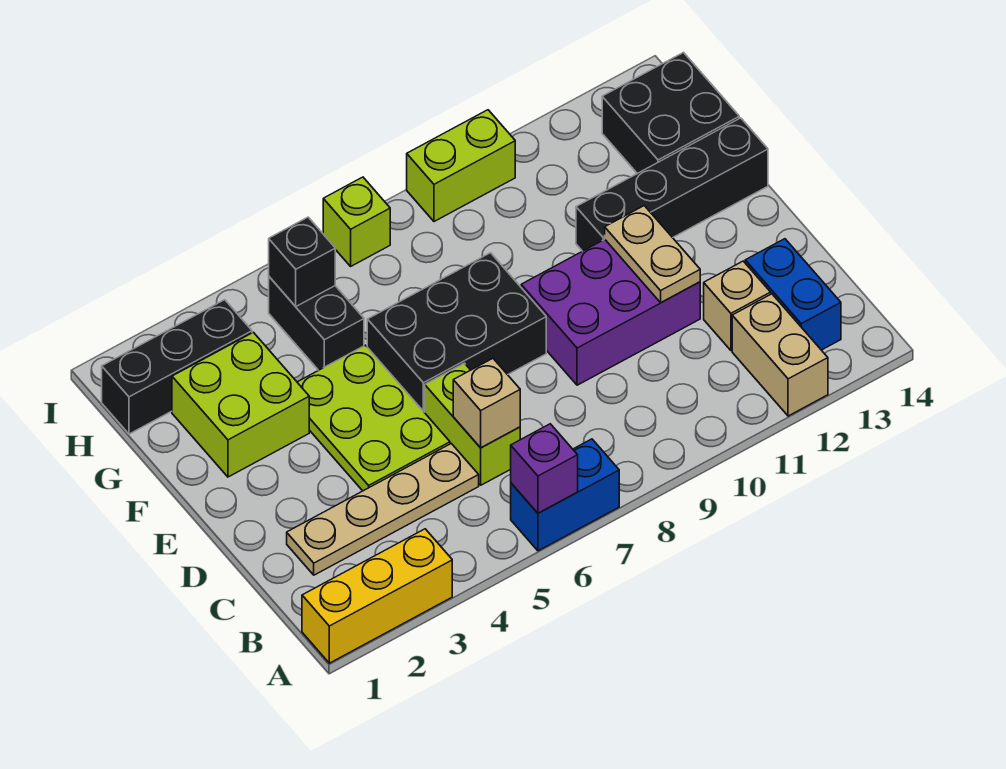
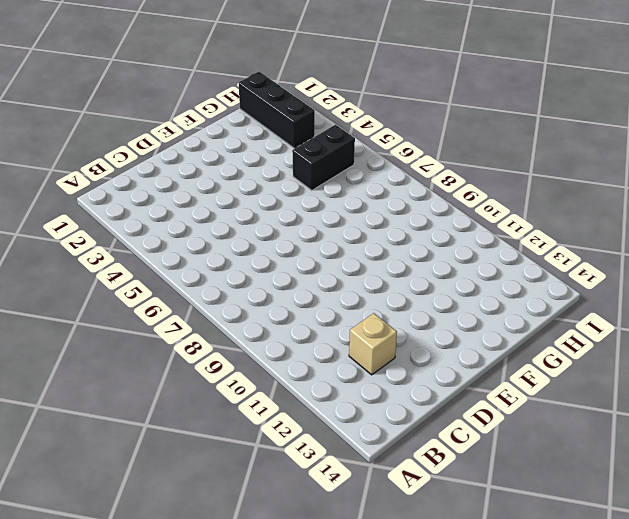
none -> yellow 1x3 brick [302,529,452,663]
none -> blue 1x2 brick [511,439,619,551]
none -> tan 1x2 brick [732,294,828,416]

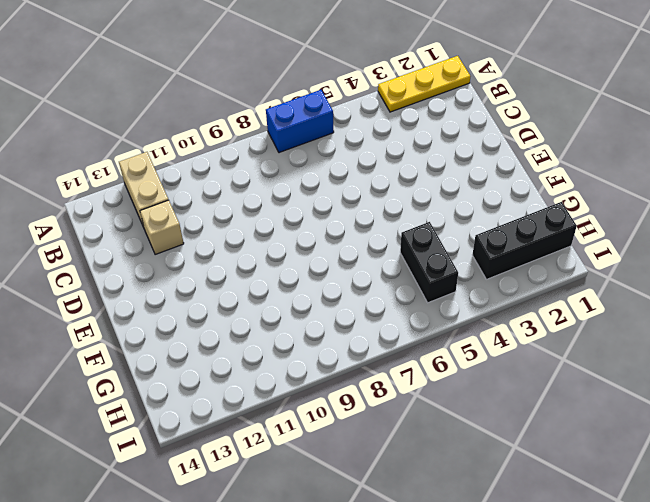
yellow 1x3 plate [378,56,471,112] -> yellow 1x3 brick [302,529,452,663]
none -> blue 1x2 brick [745,239,841,350]
none -> tan 1x4 plate [287,444,479,575]
none -> lime 1x2 brick [425,363,520,485]

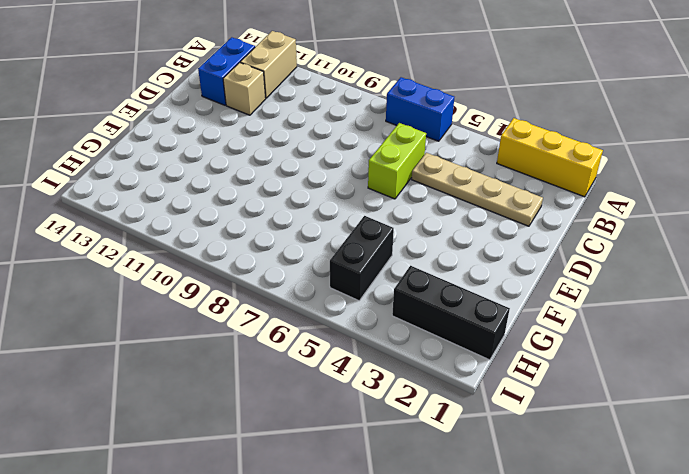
none -> lime 2x3 plate [297,345,450,491]
none -> purple 2x3 brick [521,239,700,385]
none -> black 2x3 brick [367,253,546,413]

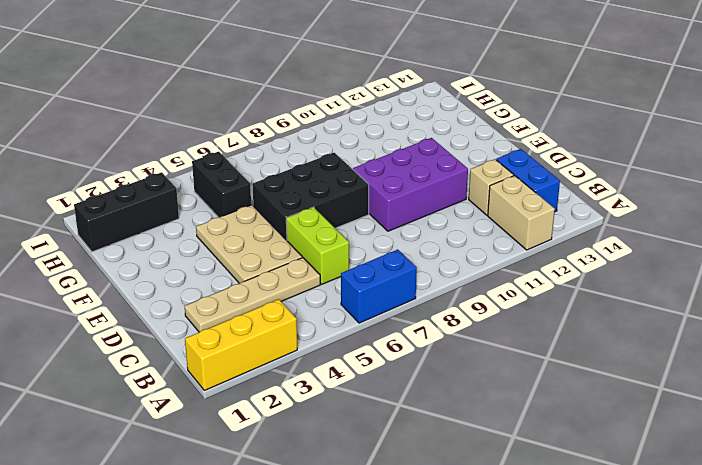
tan 2x3 plate [196,205,302,283] -> lime 2x3 plate [297,345,450,491]
none -> lime 2x2 brick [172,332,309,477]
none -> black 1x4 brick [576,118,768,251]
none -> black 2x2 brick [602,53,739,174]

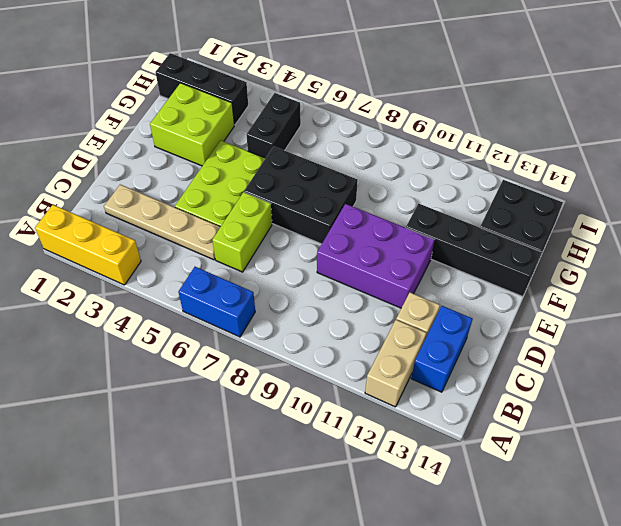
none -> lime 1x1 brick [323,177,390,266]
none -> lime 1x2 brick [407,110,515,222]
none -> purple 1x1 brick [511,424,578,513]

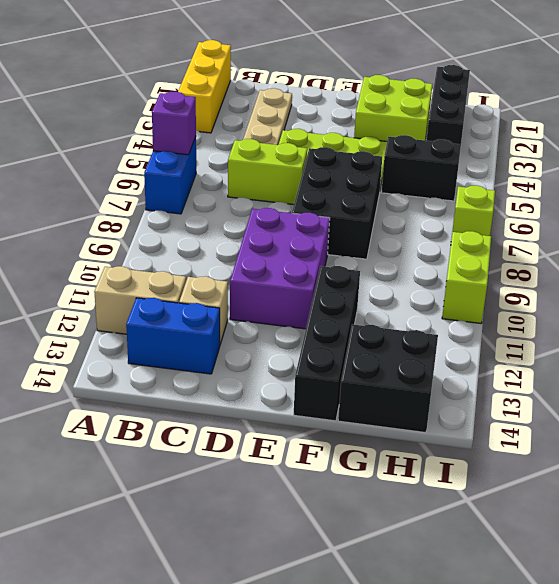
none -> tan 1x1 brick [453,359,520,448]
none -> tan 1x2 plate [605,206,700,303]
none -> black 1x1 brick [269,217,335,306]

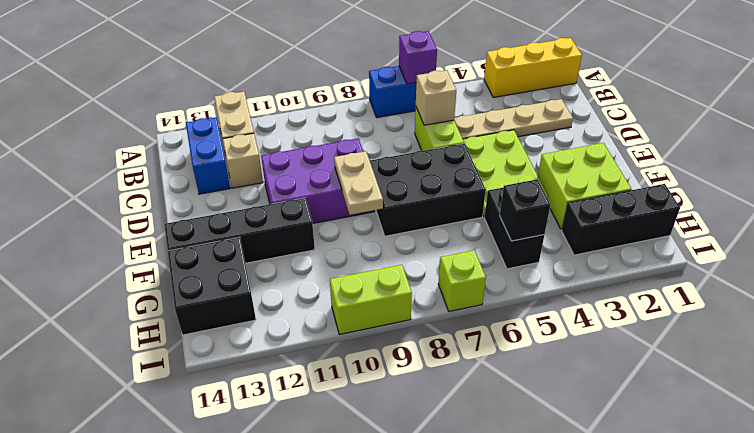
tan 1x2 plate [334,151,383,215] -> tan 1x2 plate moved to [605,206,700,303]

